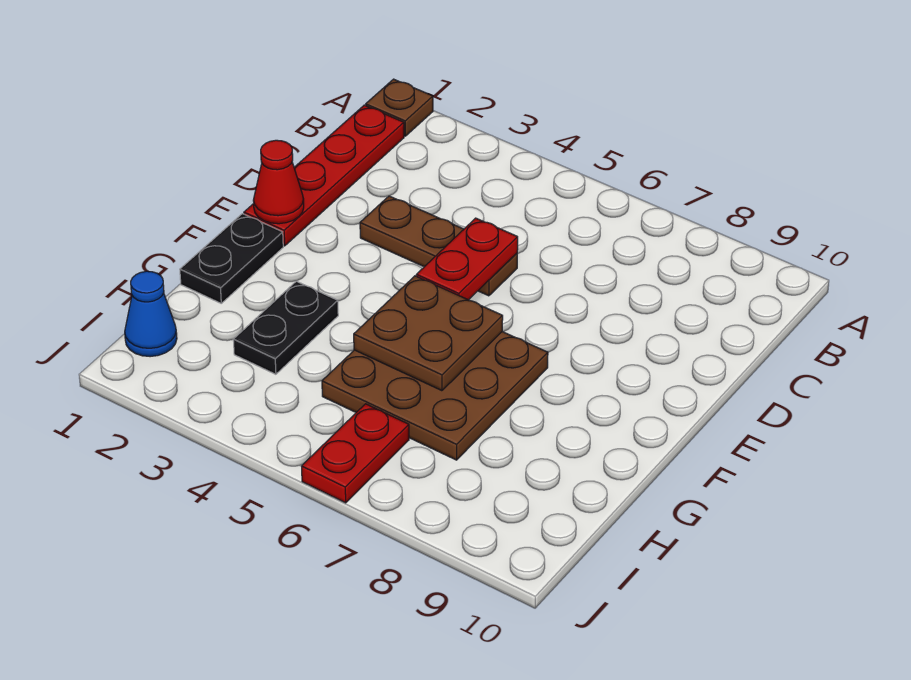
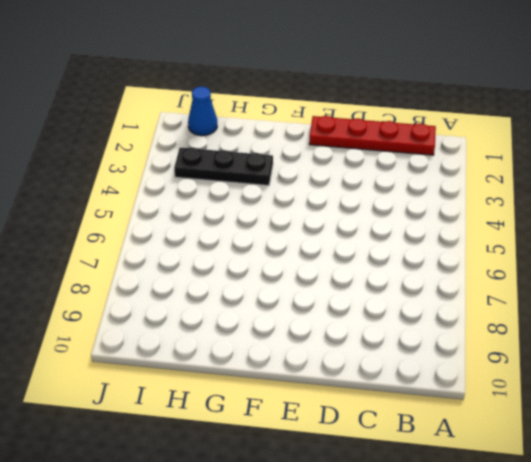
black 1x3 plate [174,147,273,186] -> black 1x2 plate [233,281,338,374]
none -> brown 1x1 plate [366,79,433,136]
none -> brown 1x3 plate [360,196,517,296]

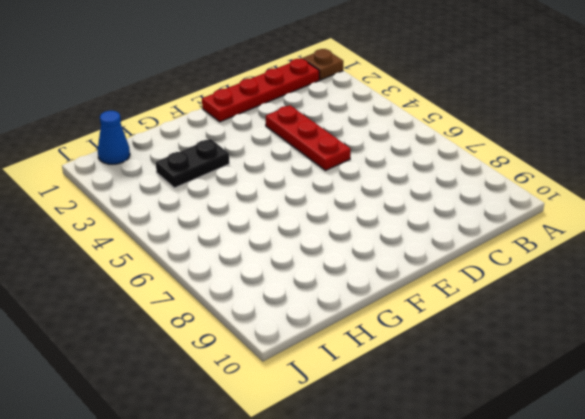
red 1x3 plate [266,105,351,171] -> brown 1x3 plate [360,196,517,296]
none -> black 1x2 plate [180,214,283,303]
none -> brown 3x3 plate [322,332,548,460]

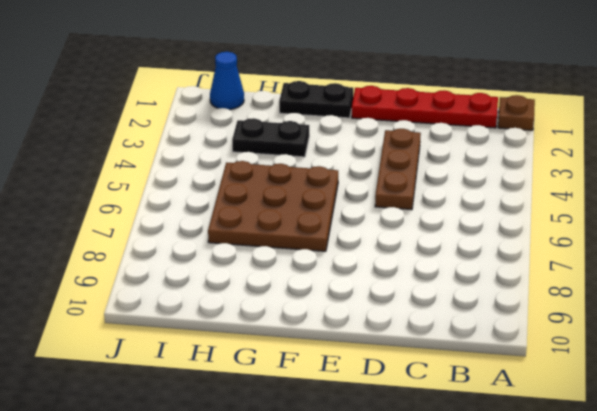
none -> red 1x2 plate [301,404,409,503]
none -> red 1x2 plate [416,218,518,300]

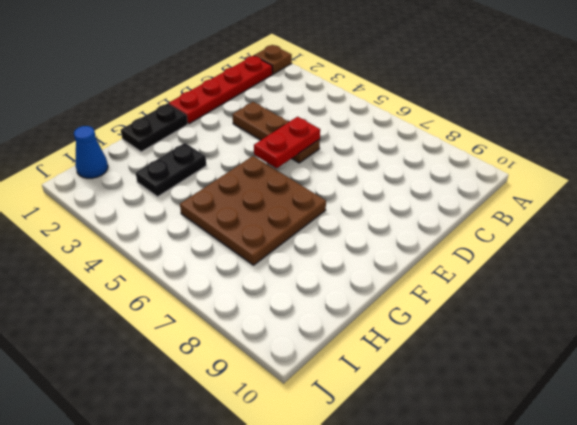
none -> red 1x2 plate [301,404,409,503]
none -> red 1x1 cone [253,140,304,224]

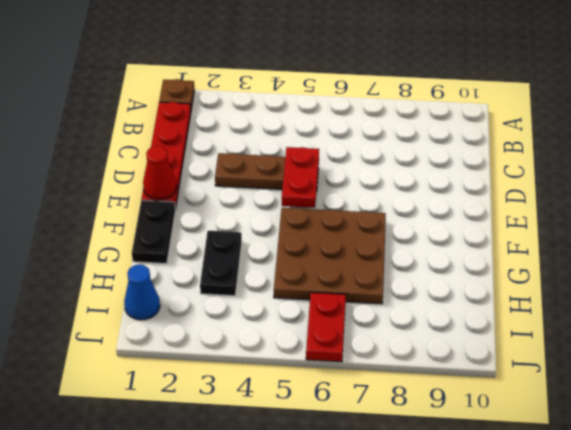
none -> brown 2x2 plate [354,276,503,391]

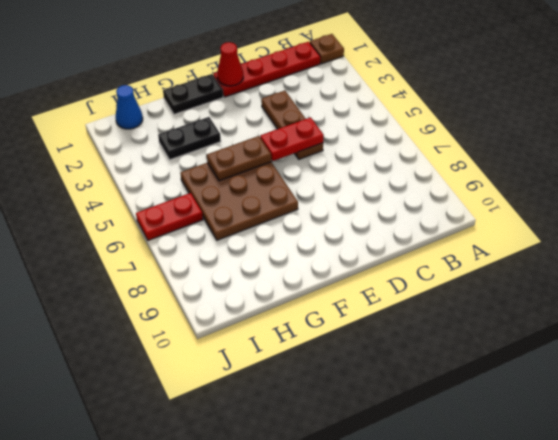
brown 1x2 plate [207,136,271,181] -> brown 2x2 plate [354,276,503,391]

